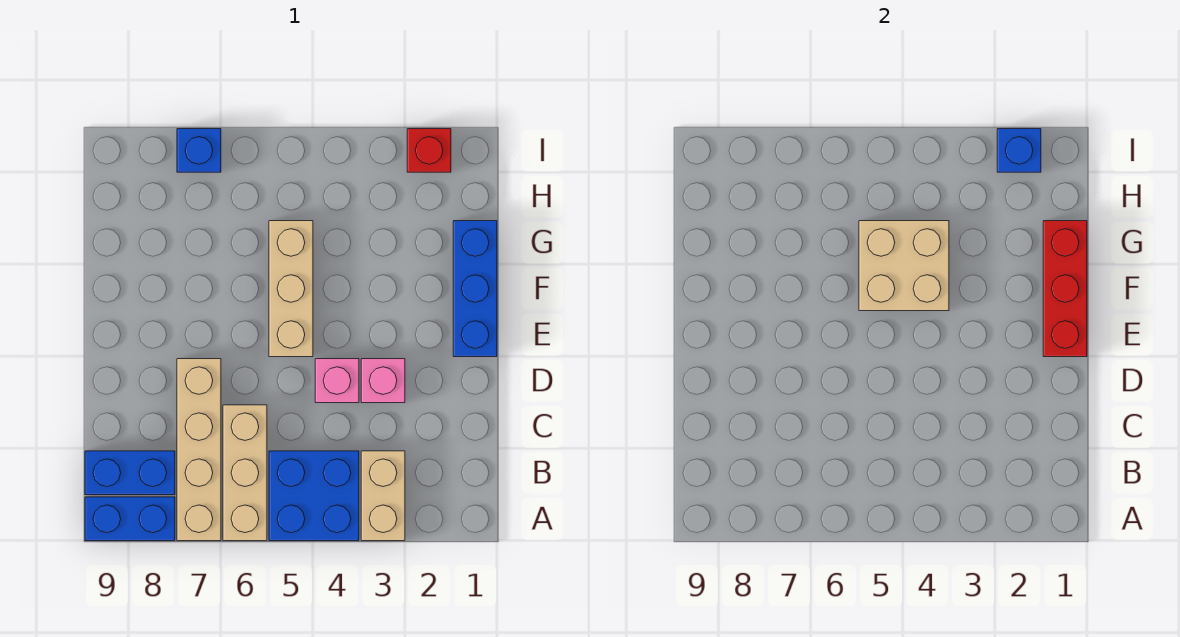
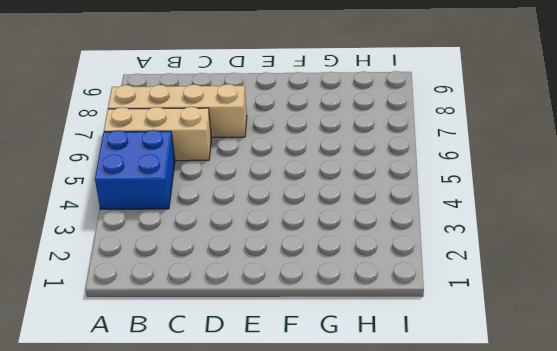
none -> tan 1x2 brick [361,451,405,541]
none -> blue 1x2 brick [85,497,175,541]
none -> blue 1x2 brick [85,451,175,495]

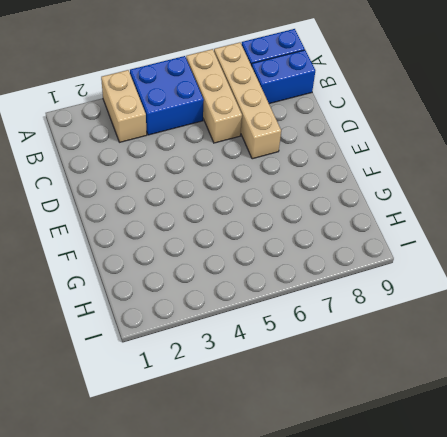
none -> pink 1x1 brick [361,359,405,403]
none -> pink 1x1 brick [315,359,359,403]
none -> blue 1x3 brick [453,221,497,357]

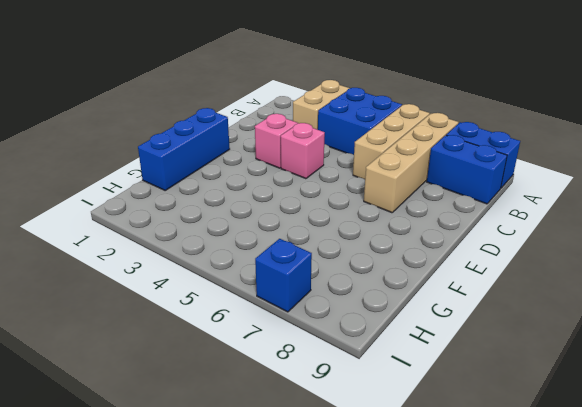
none -> tan 1x3 brick [269,221,313,357]
none -> red 1x1 brick [407,129,451,172]
none -> red 1x3 brick [1043,221,1087,357]

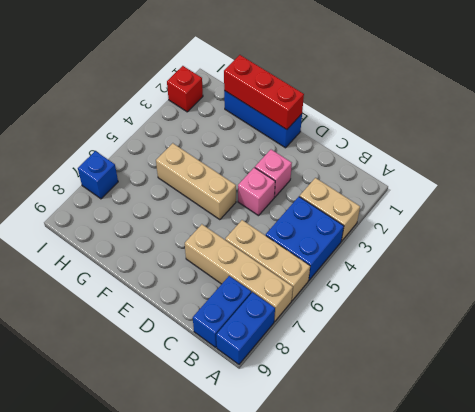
none -> tan 2x2 brick [859,221,949,311]
none -> blue 1x1 brick [997,129,1041,172]

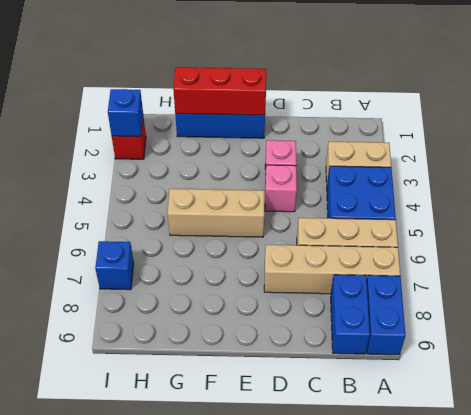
none -> tan 2x2 brick [859,221,949,311]

